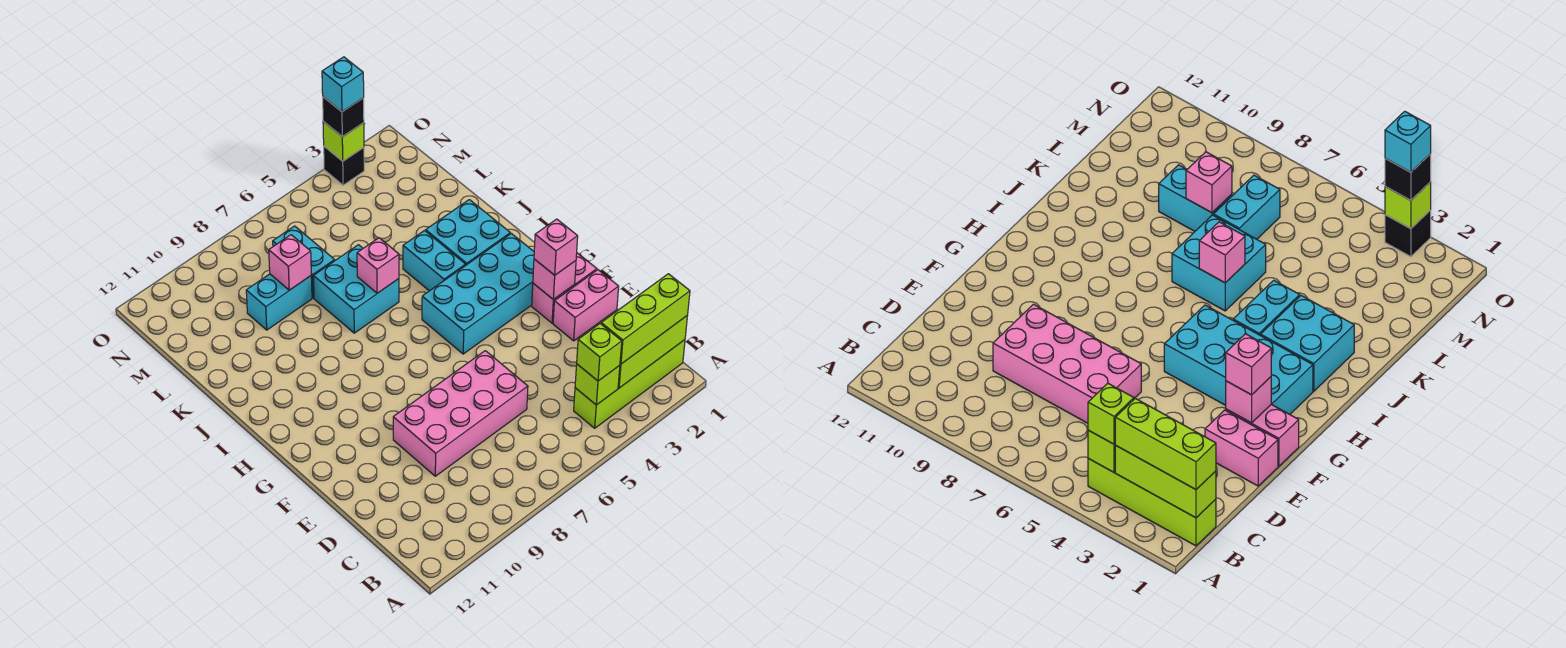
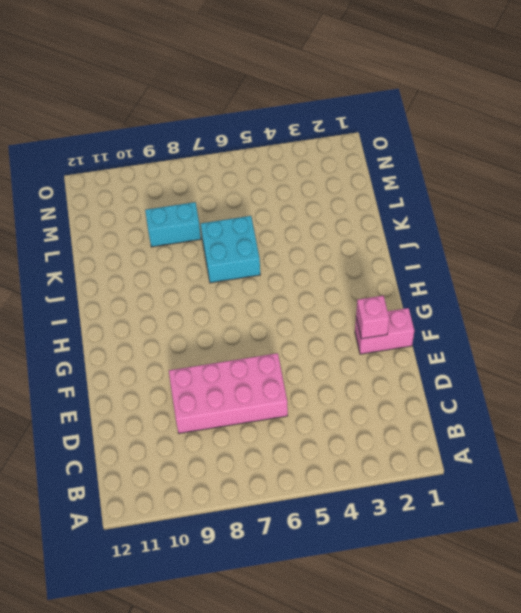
none -> lime 1x4 brick [574,340,685,428]
none -> pink 1x2 brick [553,270,619,341]
none -> cyan 2x4 brick [422,234,534,354]

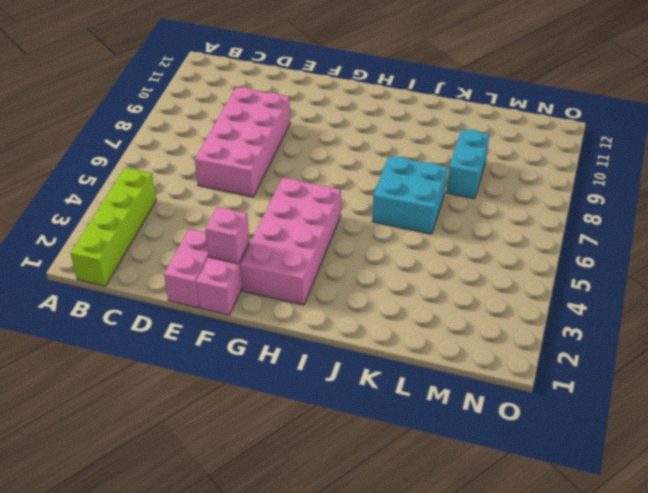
pink 2x4 brick [240,178,341,305] -> cyan 2x4 brick [422,234,534,354]
none -> cyan 2x2 brick [426,200,510,265]
none -> cyan 1x2 brick [403,231,466,291]
none -> cyan 1x2 brick [273,226,335,298]

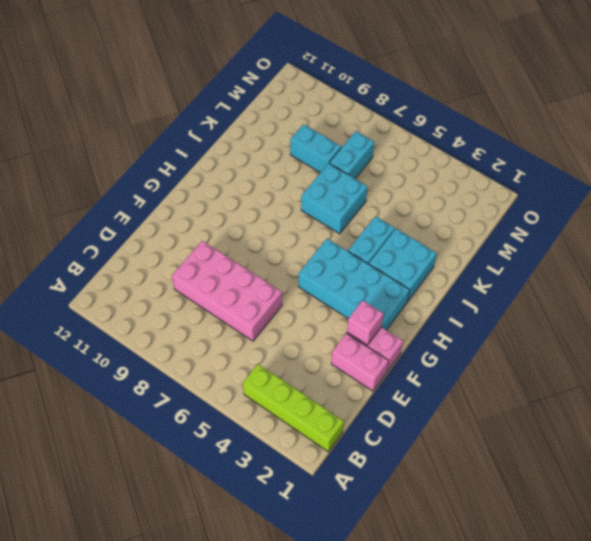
none -> black 1x1 brick [324,146,364,185]
none -> lime 1x3 brick [618,316,687,388]
none -> lime 1x1 brick [575,364,620,405]

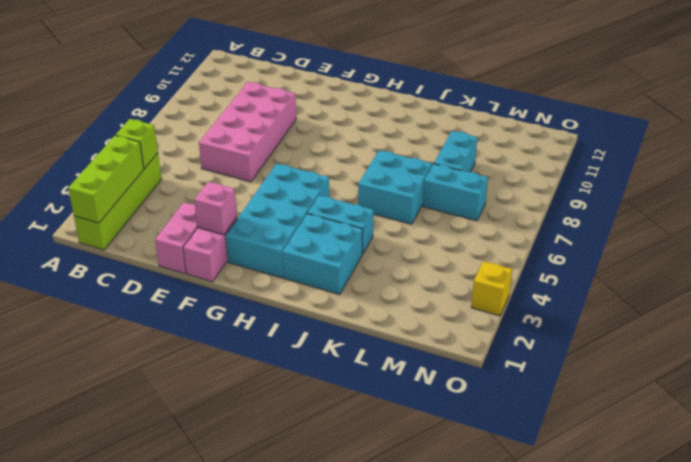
yellow 1x1 brick [471,261,512,316] -> black 1x1 brick [324,146,364,185]
none -> pink 1x1 brick [357,238,399,293]
none -> pink 1x1 brick [269,235,311,290]
none -> lime 1x1 brick [323,122,364,161]

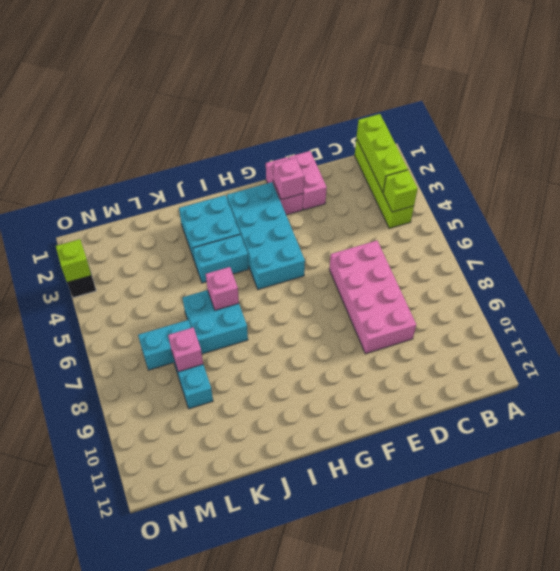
none -> lime 1x3 brick [601,274,690,364]
none -> lime 1x1 brick [577,324,622,381]
none -> pink 1x1 brick [534,219,578,275]

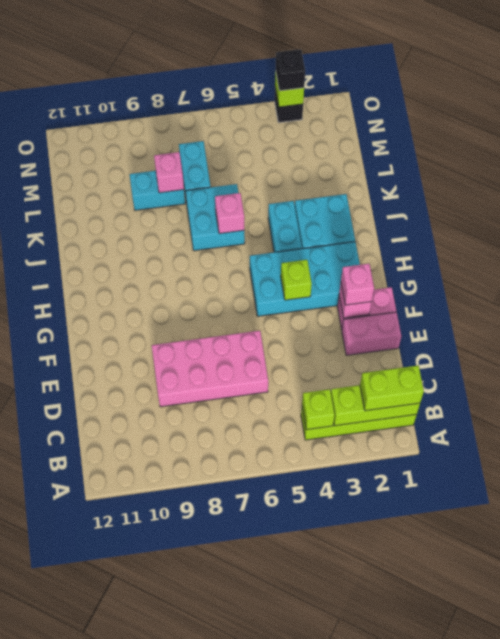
lime 1x2 brick [360,366,424,411] -> lime 1x3 brick [601,274,690,364]
lime 1x1 brick [281,260,312,300] -> lime 1x1 brick moved to [577,324,622,381]
none -> cyan 1x1 brick [322,57,364,112]

